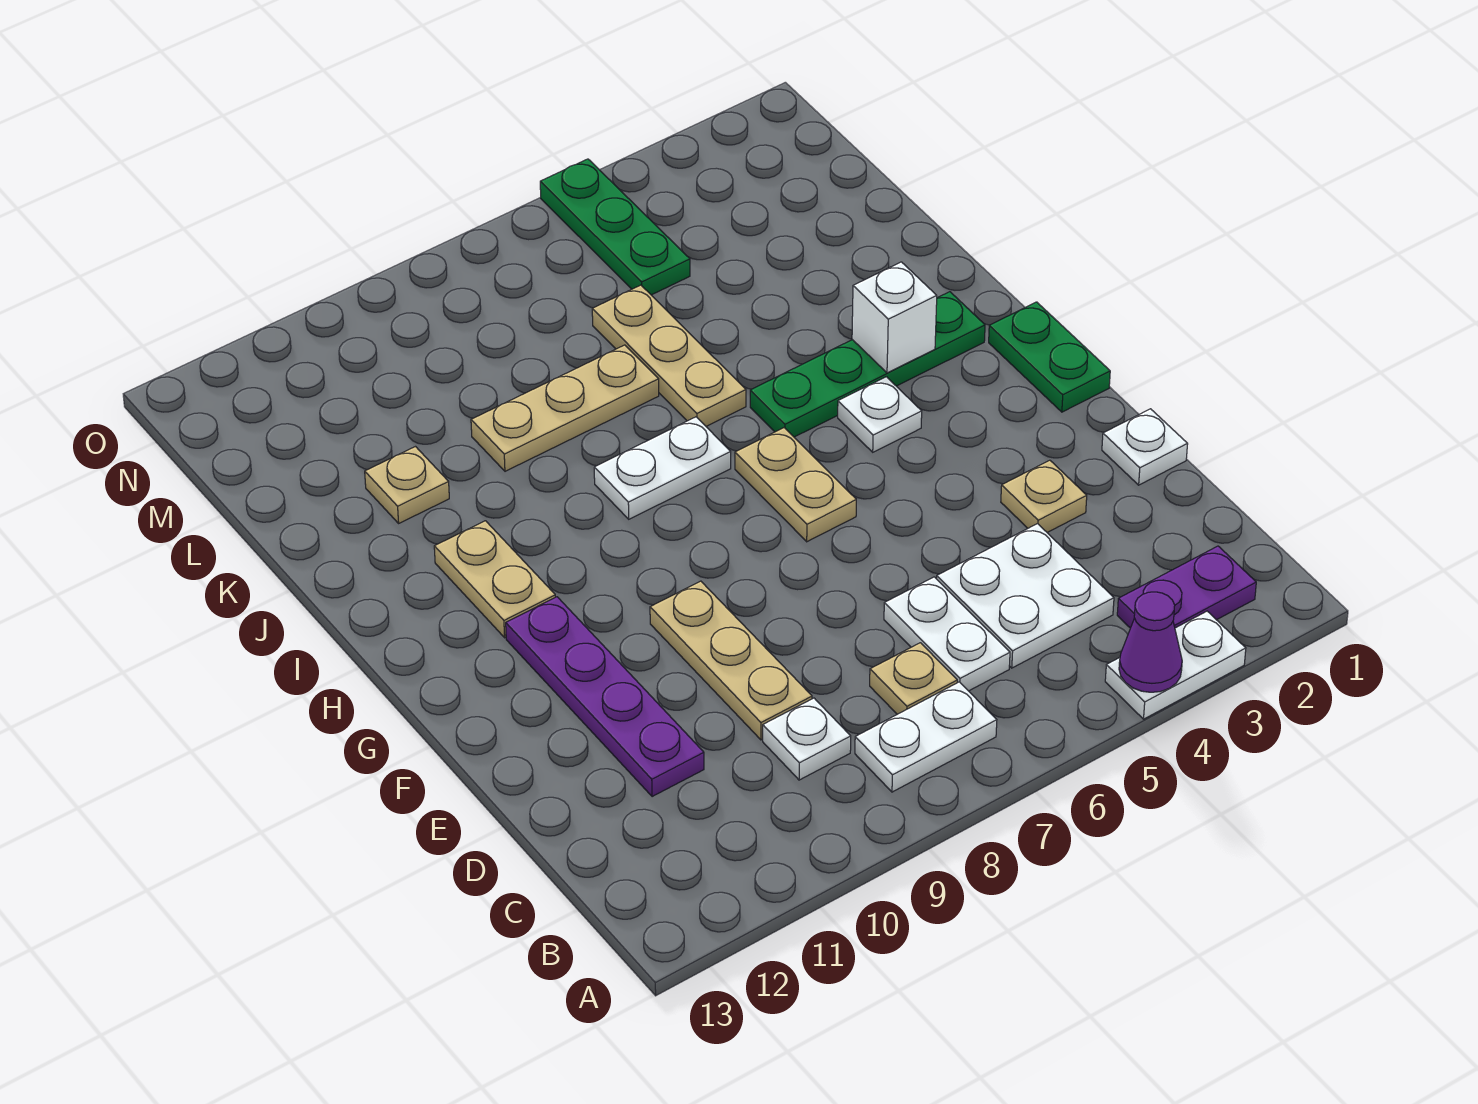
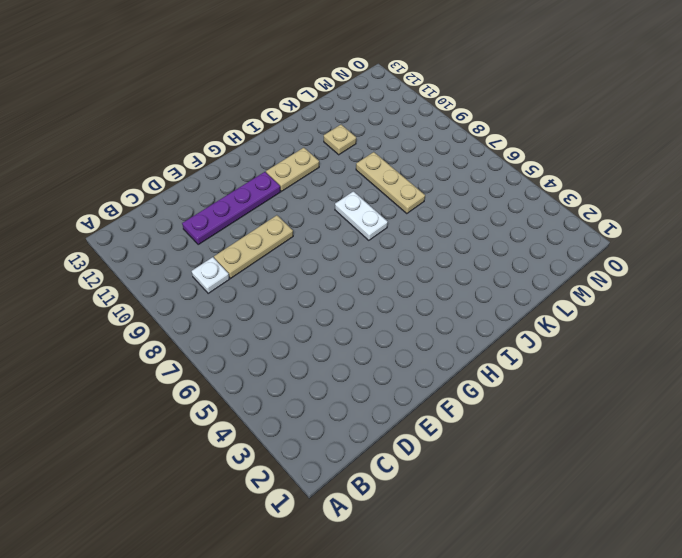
none -> white 1x2 plate [1105,611,1246,719]
none -> purple 1x2 plate [1117,546,1256,628]
none -> white 1x2 plate [855,682,997,792]

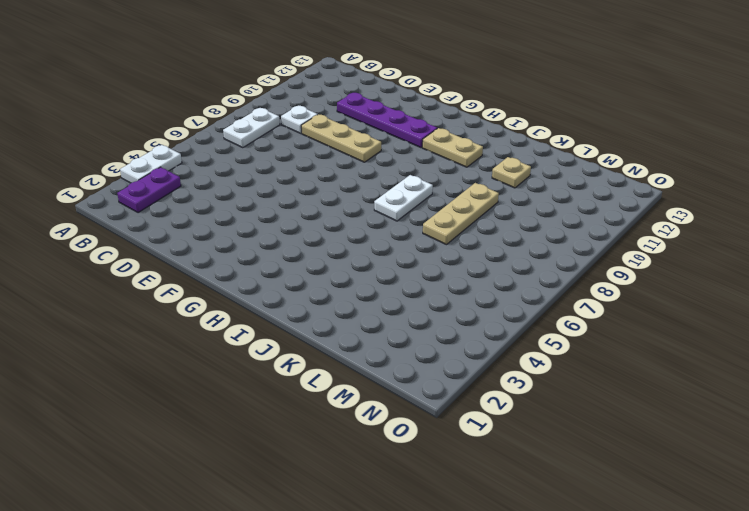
none -> white 2x2 plate [937,524,1114,668]
none -> white 1x2 plate [884,577,1010,691]
none -> tan 1x1 plate [870,643,957,714]

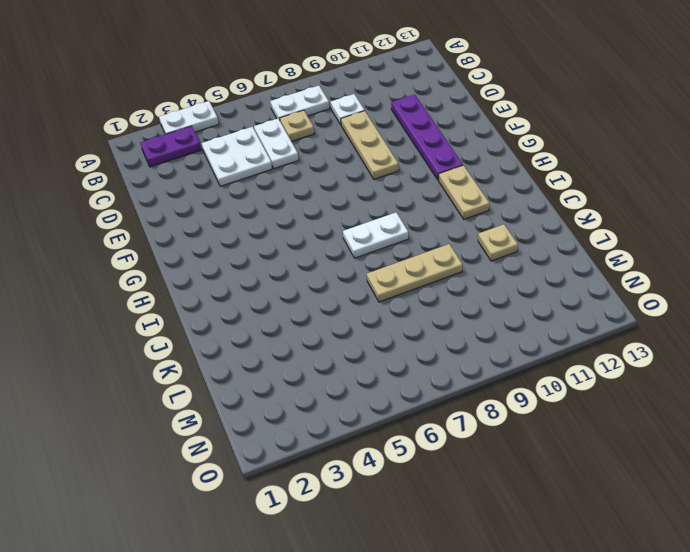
none -> white 1x1 plate [1102,409,1188,485]
none -> tan 1x1 plate [1001,460,1087,532]
none -> green 1x2 plate [989,302,1110,412]

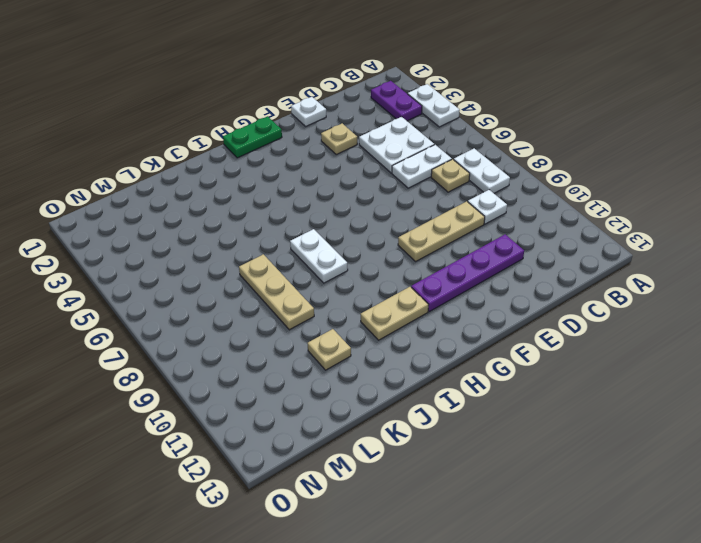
none -> tan 1x2 plate [735,428,856,542]
none -> white 1x1 plate [838,377,922,452]
none -> green 1x4 plate [750,292,985,437]

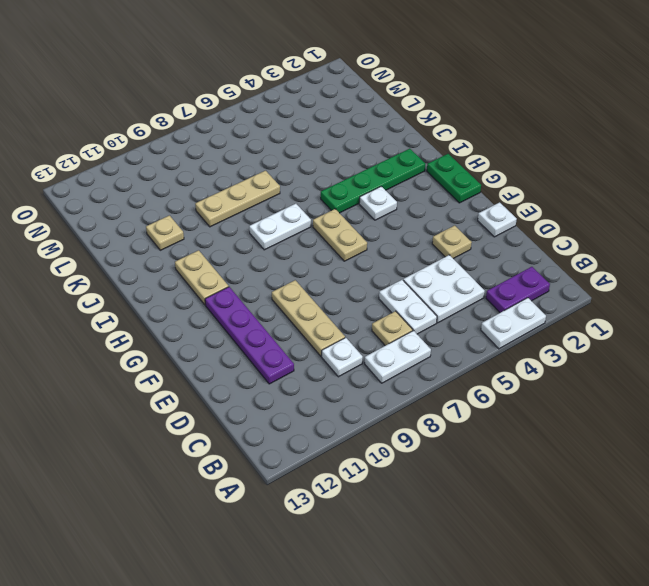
none -> tan 1x3 plate [592,285,746,426]
none -> green 1x3 plate [540,159,690,295]
none -> purple 1x1 cone [1119,592,1182,692]

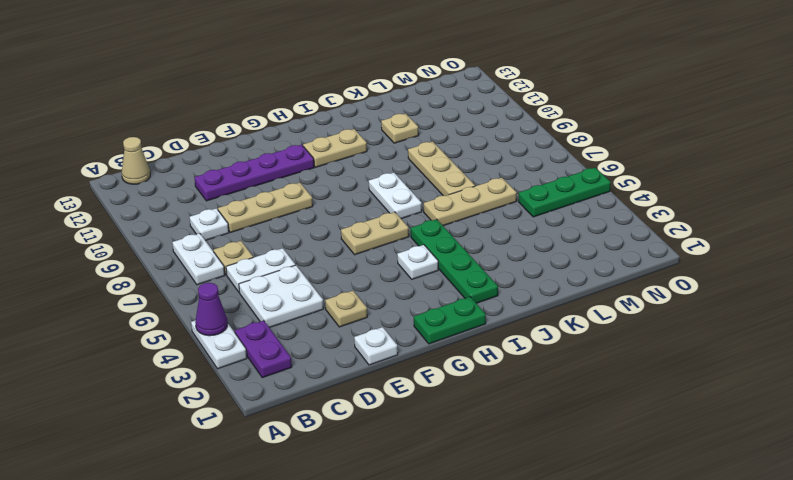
tan 1x1 cone [122,137,150,184] -> none
none -> white 1x1 brick [852,262,937,373]

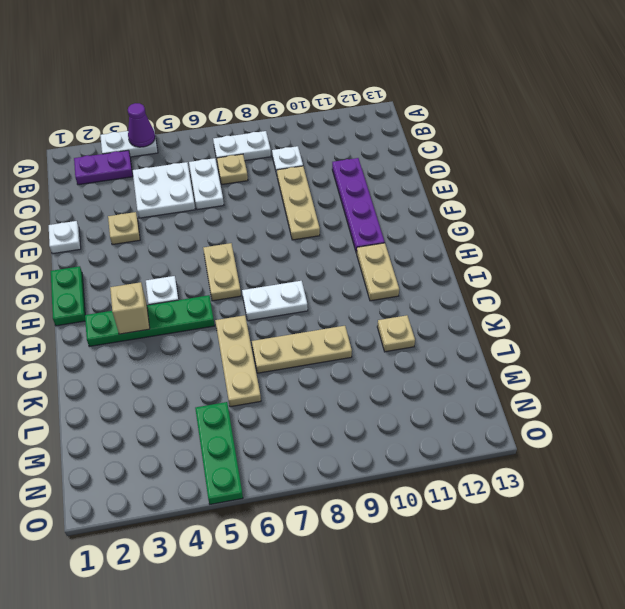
tan 1x1 brick [110,282,150,334] -> white 1x1 brick [852,262,937,373]

